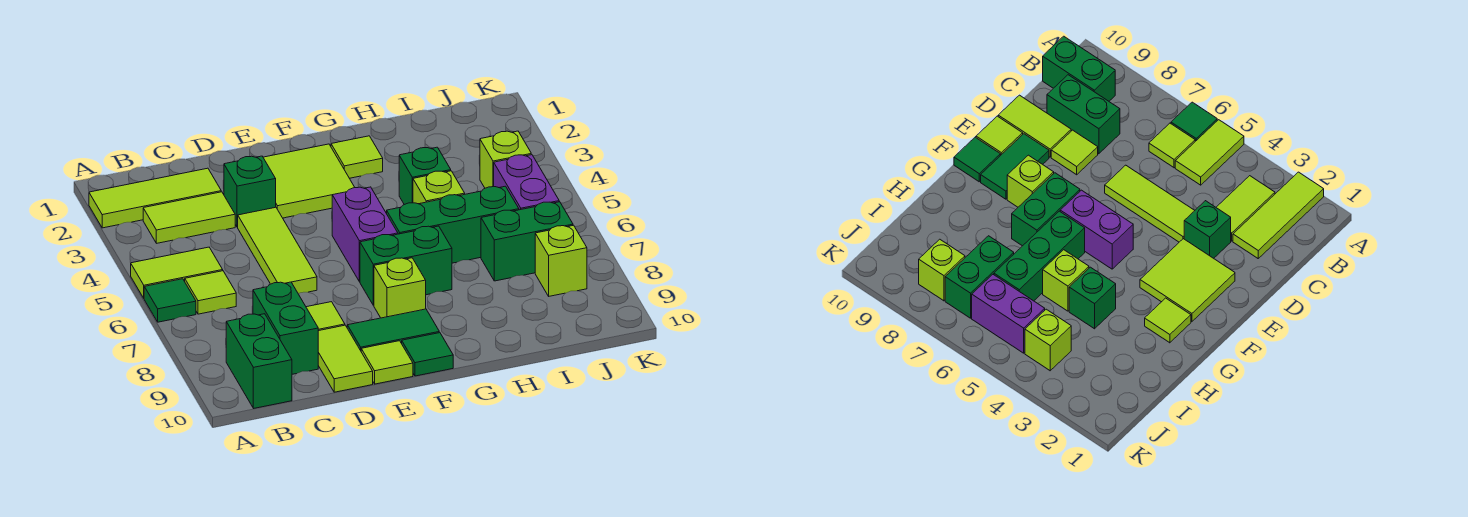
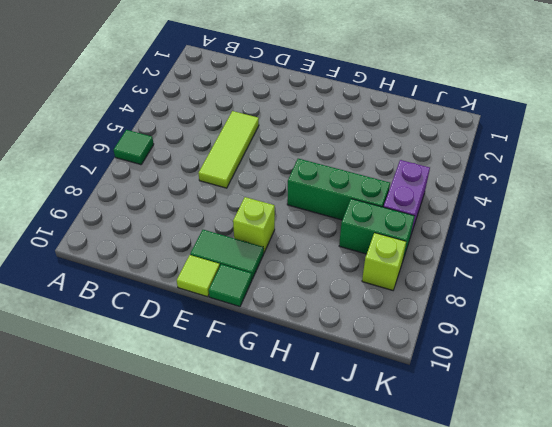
none -> lime 1x3 tile [89,168,221,228]
none -> lime 1x2 tile [131,247,223,298]
none -> lime 1x2 tile [143,192,235,243]

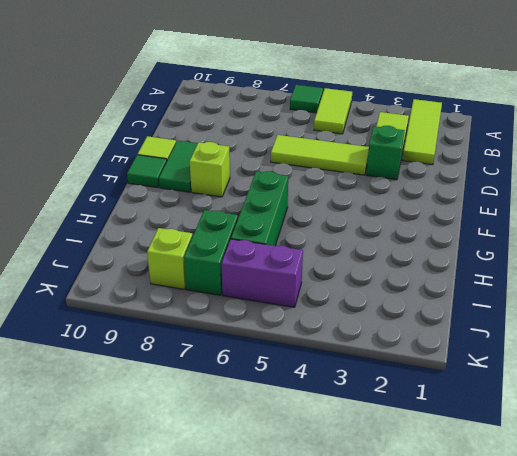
none -> lime 1x1 tile [185,271,236,314]
none -> green 1x2 brick [226,314,292,408]
none -> green 1x2 brick [253,282,318,374]

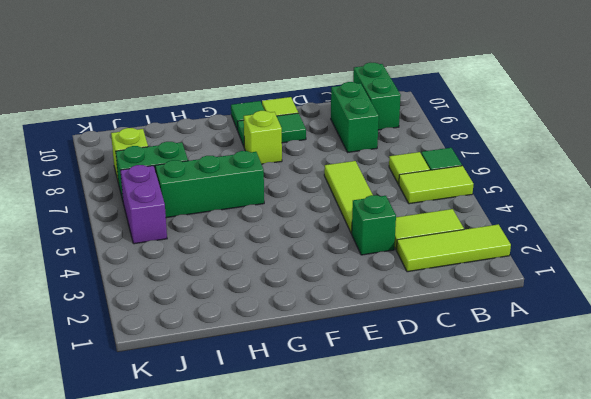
none -> lime 1x1 tile [306,302,345,331]
none -> lime 1x2 tile [318,325,373,392]
none -> lime 2x2 tile [263,144,355,218]

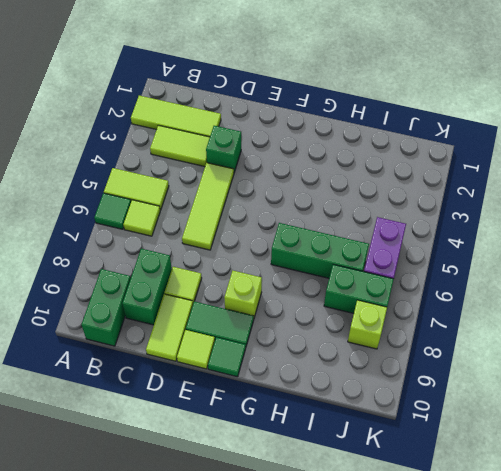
none -> lime 2x2 tile [263,144,355,218]
none -> purple 1x2 brick [332,187,398,282]
none -> green 1x2 brick [360,226,452,305]

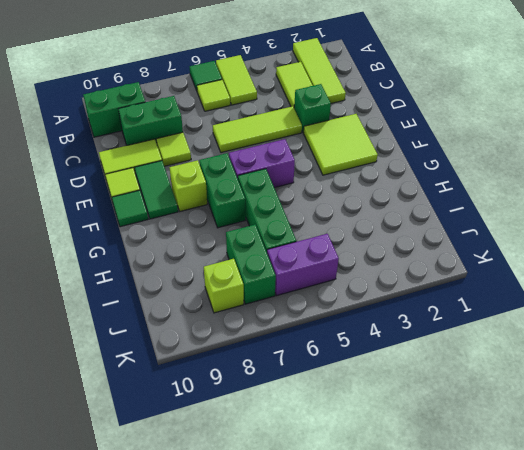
none -> lime 1x1 tile [331,136,383,178]
none -> green 1x1 brick [399,147,451,205]
none -> lime 1x1 brick [413,171,465,204]

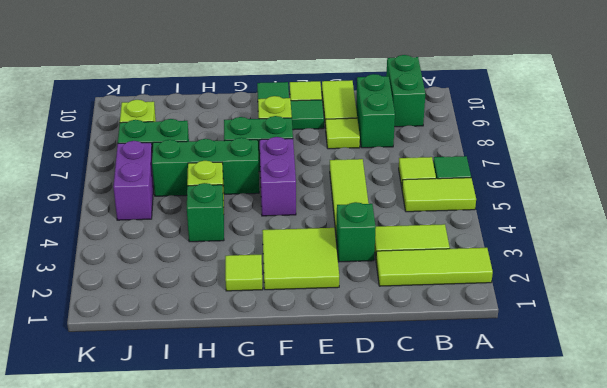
none -> lime 1x1 brick [480,131,531,188]

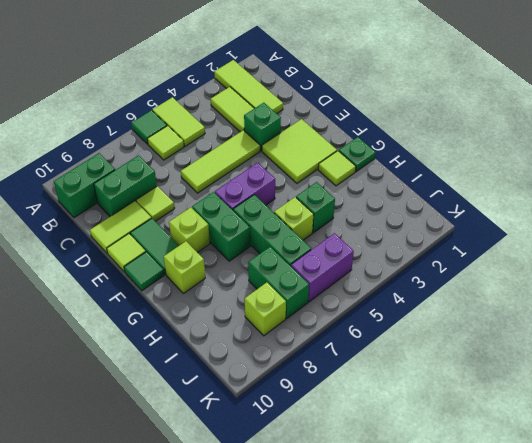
green 1x1 plate [339,137,376,172] -> none
lime 1x1 brick [164,241,205,293] -> lime 1x1 brick moved to [480,131,531,188]

